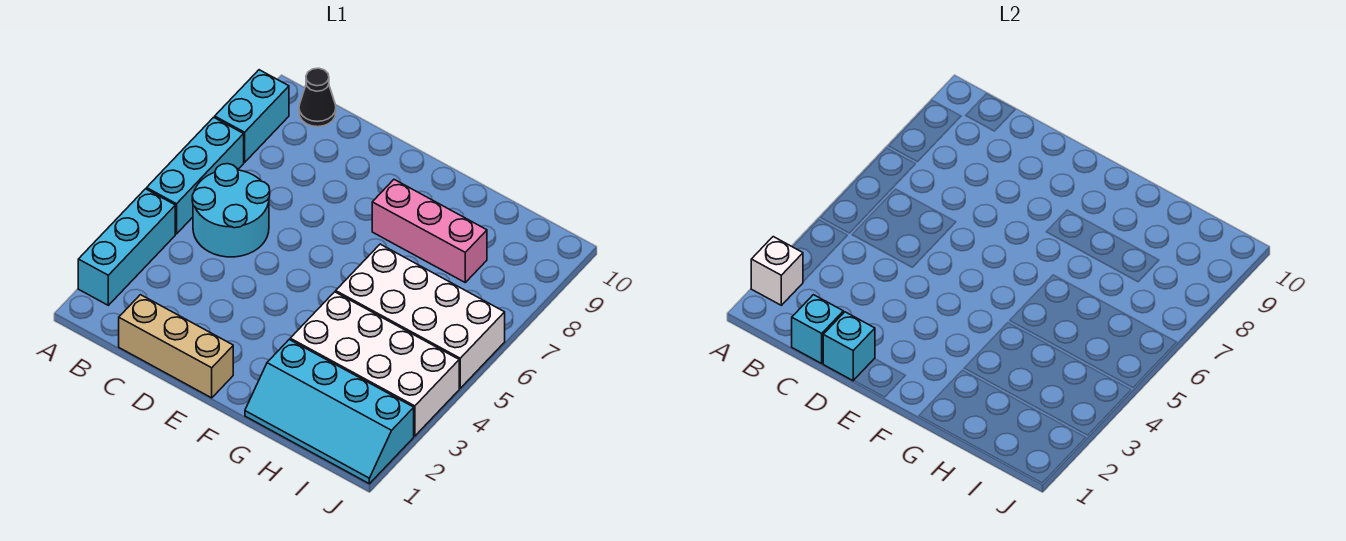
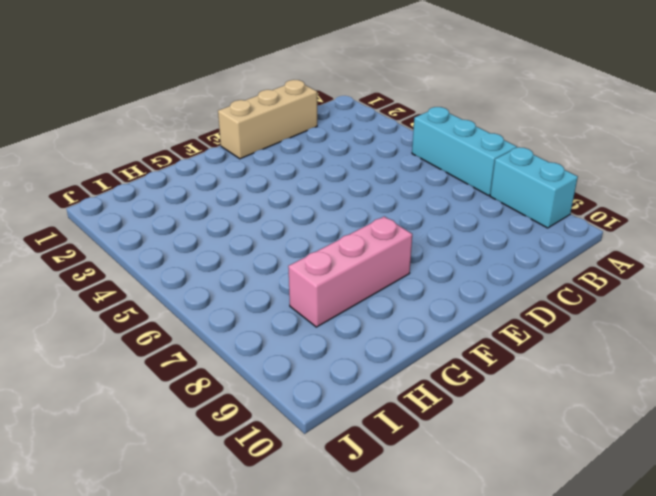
none -> cyan 1x3 brick [78,189,175,305]
none -> cyan 2x2 round brick [192,164,270,257]
none -> black 1x1 cone [299,68,336,127]

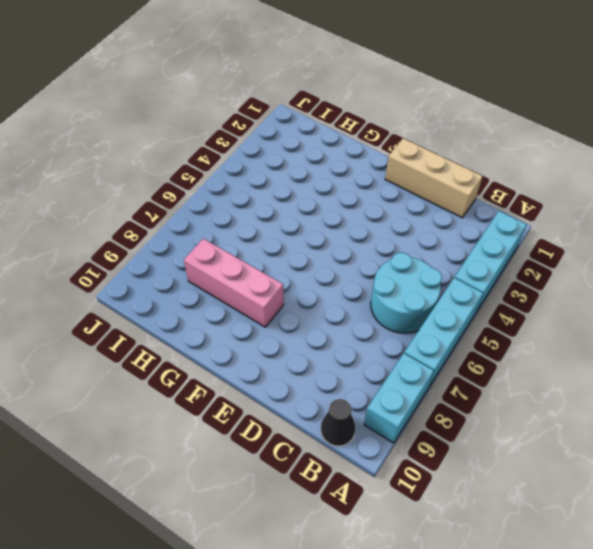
none -> cyan 2x4 slope [245,340,414,484]
none -> white 2x4 brick [290,292,459,436]
none -> white 2x4 brick [336,244,505,388]

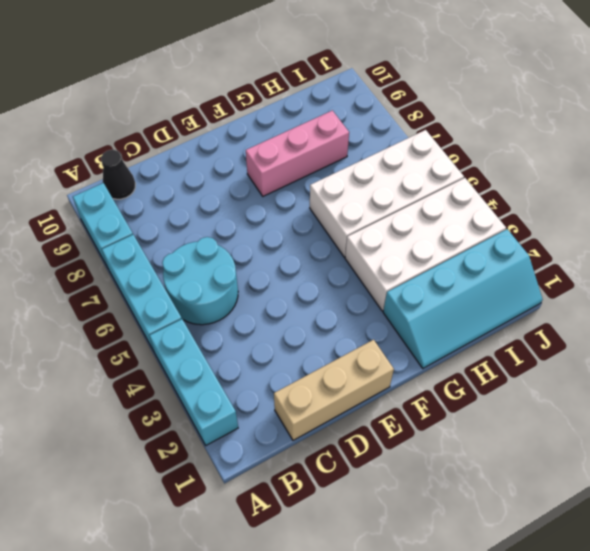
none -> white 1x1 brick [751,237,803,305]
none -> cyan 1x1 brick [792,295,843,363]
none -> cyan 1x1 brick [823,312,875,381]

